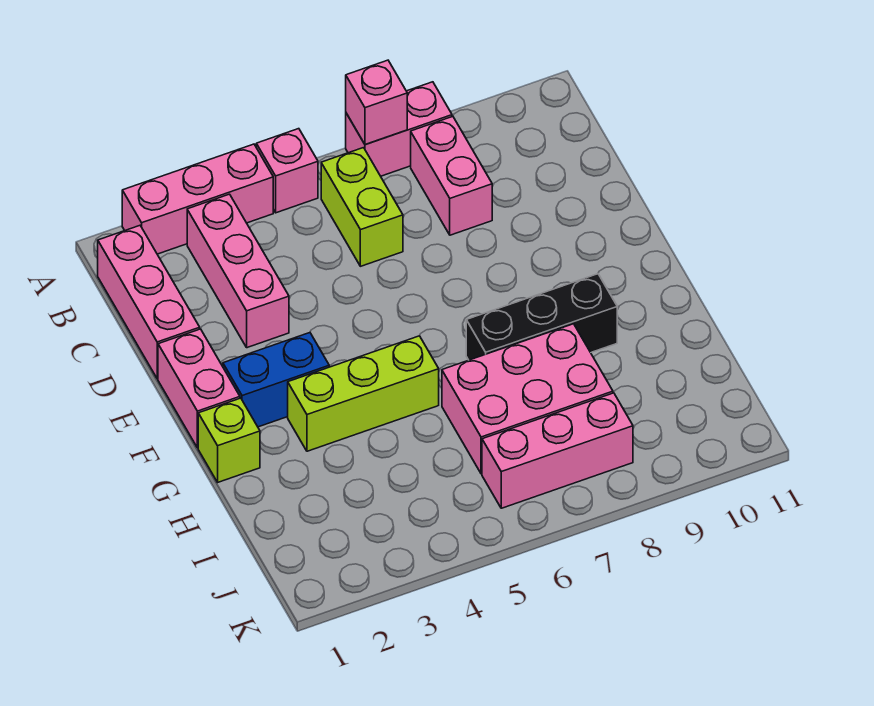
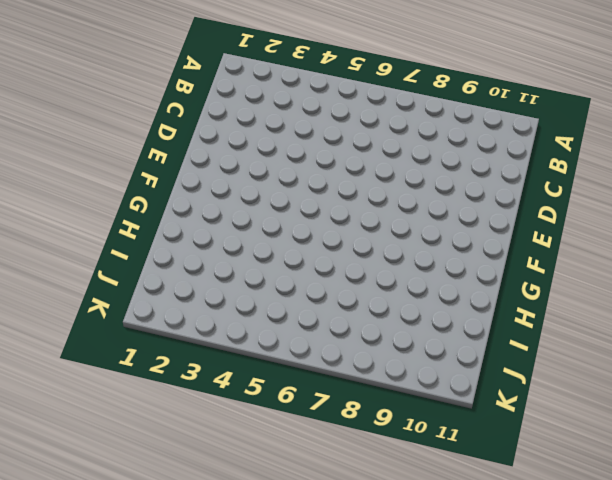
none -> pink 1x3 brick [122,144,273,254]
none -> pink 1x1 brick [256,129,318,213]
none -> pink 1x2 brick [346,82,452,176]

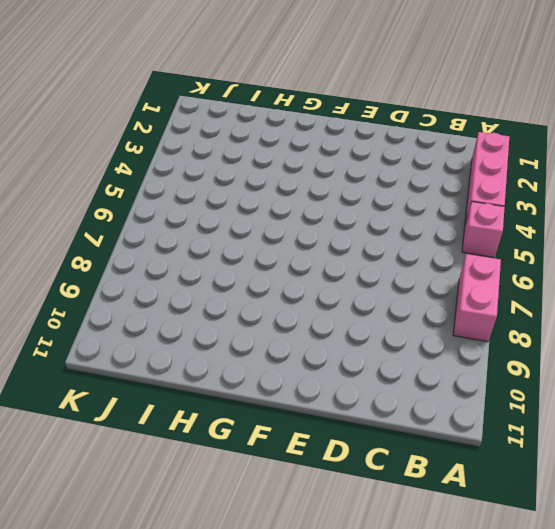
none -> pink 1x3 brick [98,226,200,379]
none -> pink 1x3 brick [187,194,289,348]
none -> lime 1x2 brick [321,148,403,266]

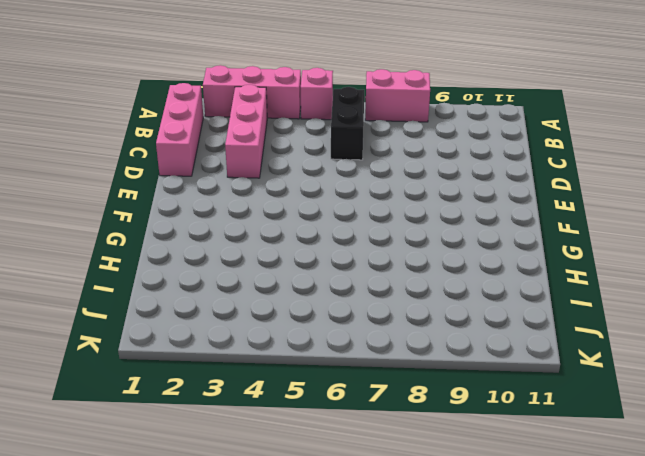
black 1x2 brick [331,87,364,160] -> lime 1x2 brick [321,148,403,266]
none -> pink 1x2 brick [411,117,492,235]
none -> pink 1x2 brick [158,329,240,448]
none -> blue 1x2 brick [223,333,329,427]

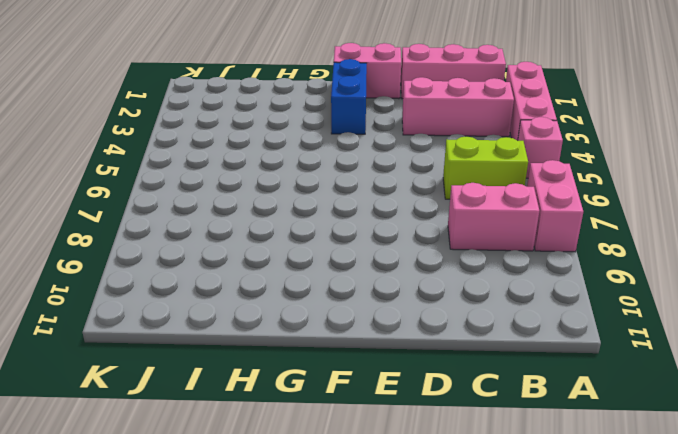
none -> lime 1x1 brick [198,398,260,482]
none -> lime 1x3 brick [288,336,439,451]
none -> black 1x3 brick [466,274,617,360]

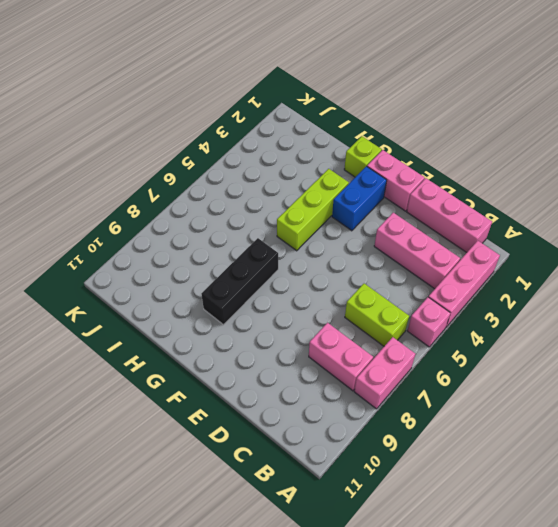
none -> pink 2x3 brick [442,324,613,474]
none -> pink 1x3 brick [482,393,633,508]
none -> pink 1x1 brick [346,60,407,145]

